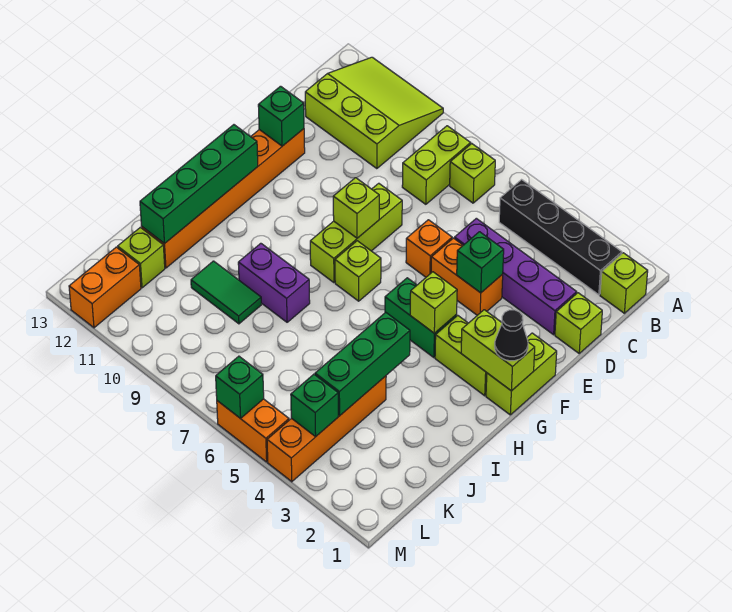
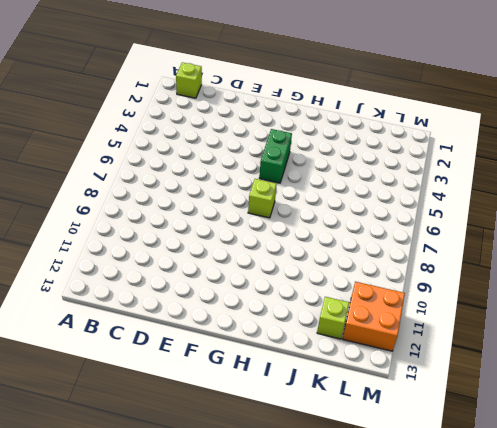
orange 2x2 brick [342,282,405,351] -> orange 1x2 brick [69,247,141,328]
none -> lime 3x3 slope [305,57,443,169]
none -> black 1x4 brick [499,180,622,295]
none -> lime 1x1 brick [450,144,495,203]
none -> lime 1x2 brick [402,126,471,204]

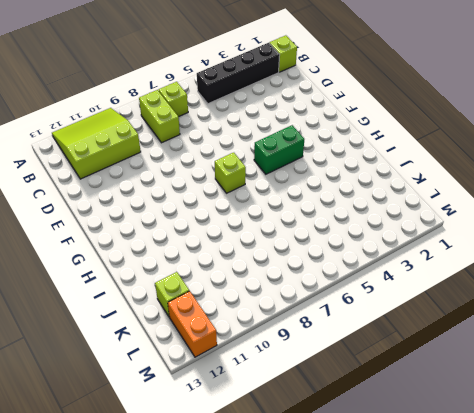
none -> lime 1x1 brick [555,293,602,353]
none -> purple 1x4 brick [454,218,577,335]
none -> orange 1x2 brick [431,238,503,315]
none -> orange 1x1 brick [406,220,452,277]

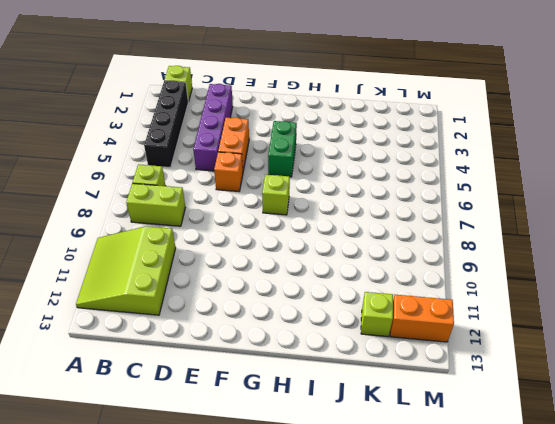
none -> lime 1x1 brick [555,293,602,353]
none -> lime 1x3 brick [310,183,402,283]
none -> orange 1x6 brick [142,129,305,268]
none -> lime 1x2 brick [486,333,557,415]

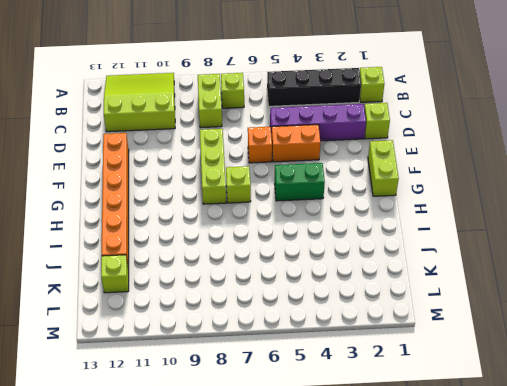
none -> lime 1x2 brick [435,316,487,396]
none -> purple 1x2 brick [238,243,310,322]
none -> orange 1x4 brick [267,376,386,482]
none -> green 1x2 tile [191,261,261,324]

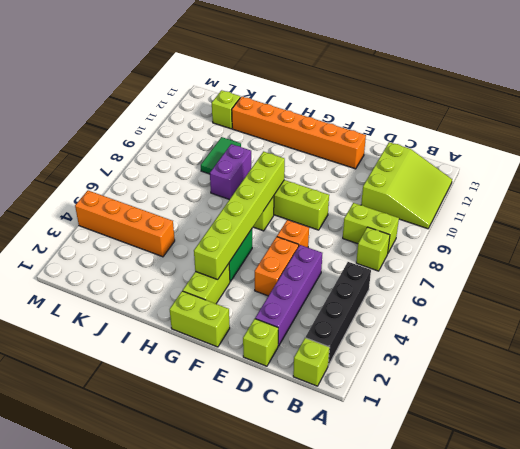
lime 1x6 brick [194,152,285,280] -> lime 1x1 brick [410,272,457,333]
none -> orange 1x2 brick [69,247,141,328]
none -> orange 1x2 brick [217,399,289,462]
none -> green 1x1 brick [457,232,504,293]
none -> green 1x1 brick [258,86,304,146]

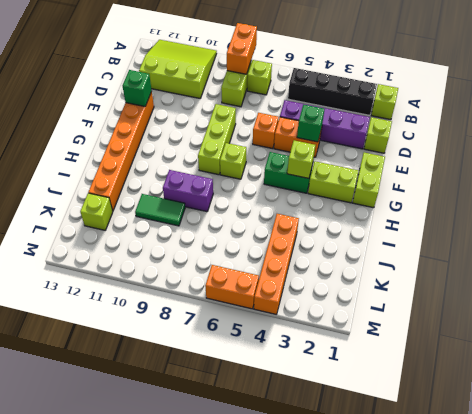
orange 1x2 brick [227,23,257,74] -> orange 1x2 brick moved to [69,247,141,328]
none -> lime 1x1 brick [333,178,379,238]
none -> lime 1x2 brick [461,310,535,391]
none -> green 1x4 brick [140,125,258,243]
none -> green 1x3 brick [315,312,410,416]

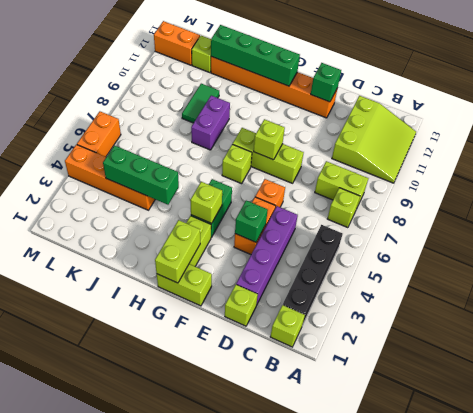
none -> green 1x1 brick [291,374,338,437]
none -> green 1x1 brick [216,356,264,419]
none -> black 1x1 cone [495,310,528,361]

